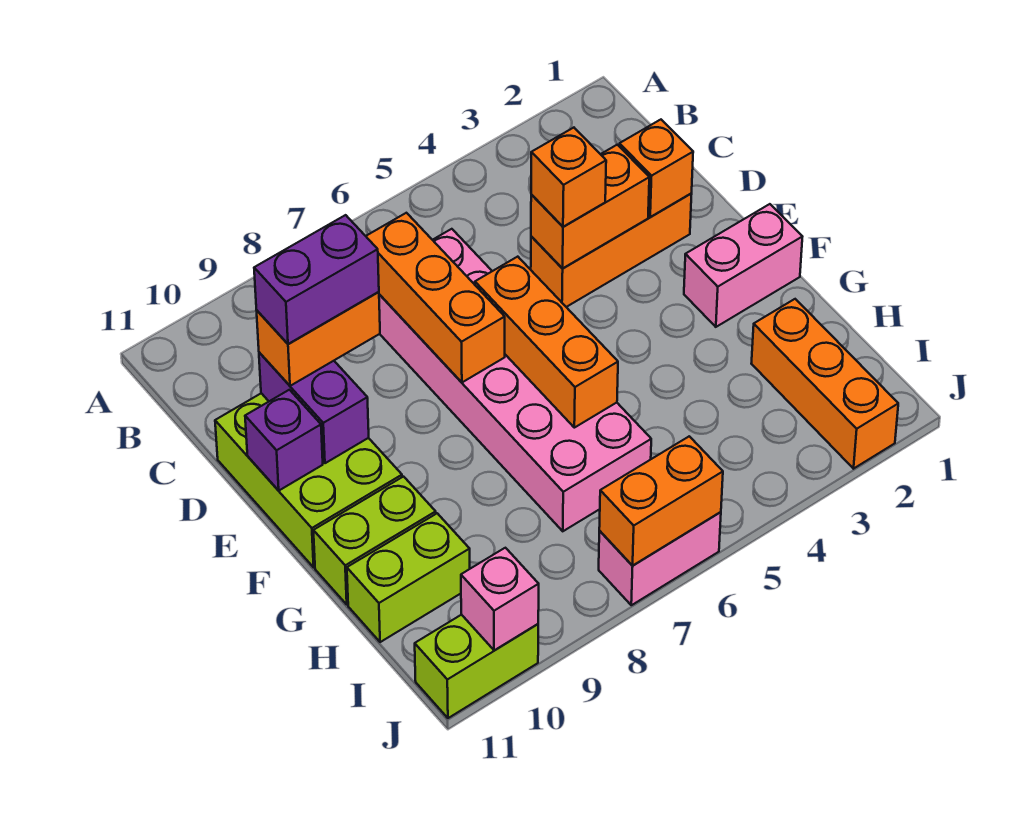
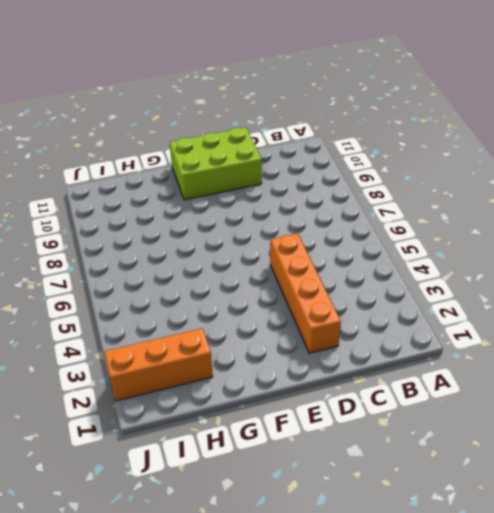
orange 1x4 brick [270,233,341,353] -> orange 1x3 brick [531,194,692,307]
none -> pink 2x6 brick [379,229,651,531]
none -> pink 1x2 brick [684,204,802,327]
none -> lime 1x2 brick [313,477,436,604]

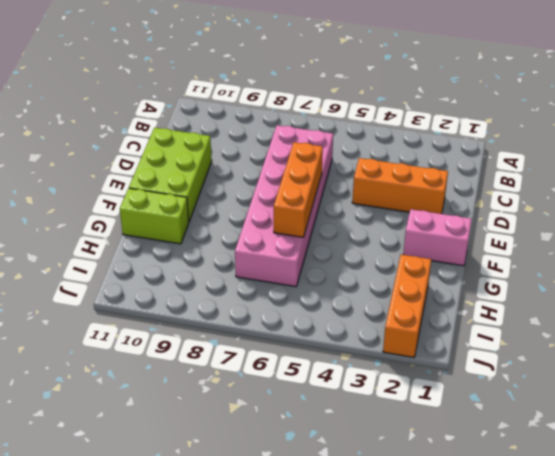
none -> lime 1x2 brick [347,513,470,642]
none -> pink 1x2 brick [599,512,721,605]
none -> lime 1x2 brick [415,615,538,718]

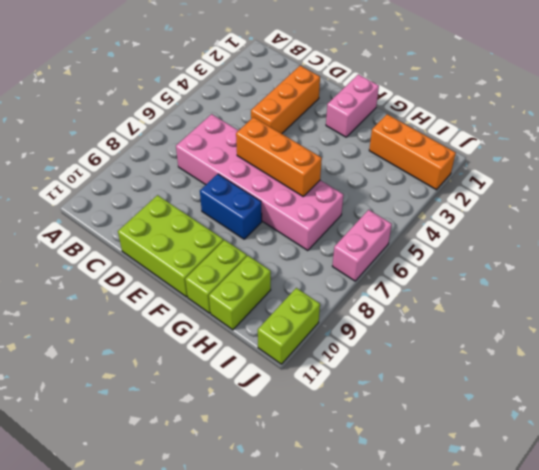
blue 1x2 brick [200,174,262,239] -> none
none -> orange 1x3 brick [366,213,505,382]
none -> orange 1x1 brick [619,120,693,217]
none -> orange 1x2 brick [531,145,649,269]

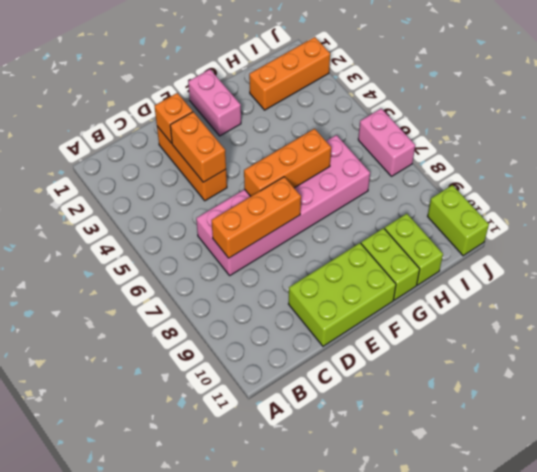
none -> purple 1x2 brick [259,352,369,463]
none -> purple 1x1 brick [245,390,323,491]
none -> orange 1x2 brick [599,436,723,565]

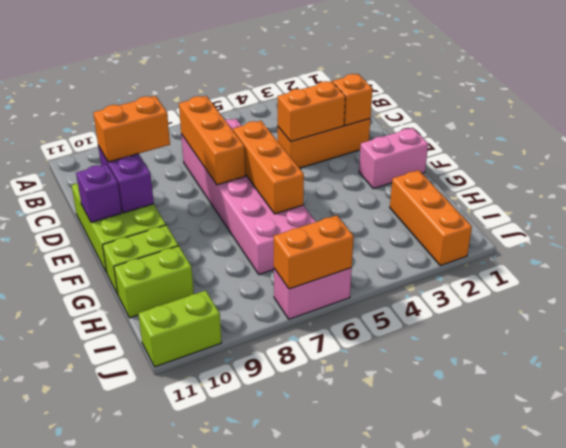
none -> pink 1x1 brick [461,548,539,650]
none -> orange 1x1 brick [531,128,606,227]
none -> purple 1x2 brick [254,215,379,344]

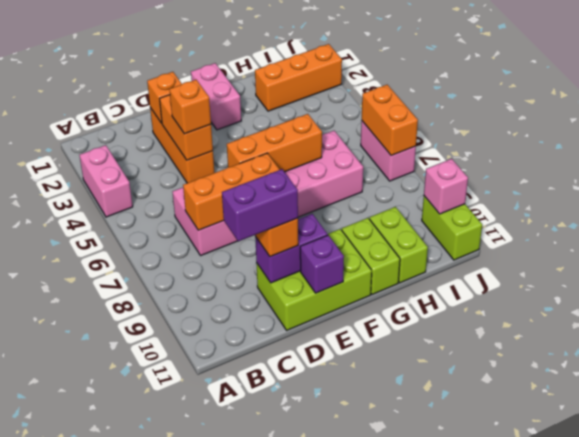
pink 1x2 brick [79,145,133,217] -> none
purple 1x2 brick [222,169,298,241] -> purple 1x2 brick turned to [254,215,379,344]

